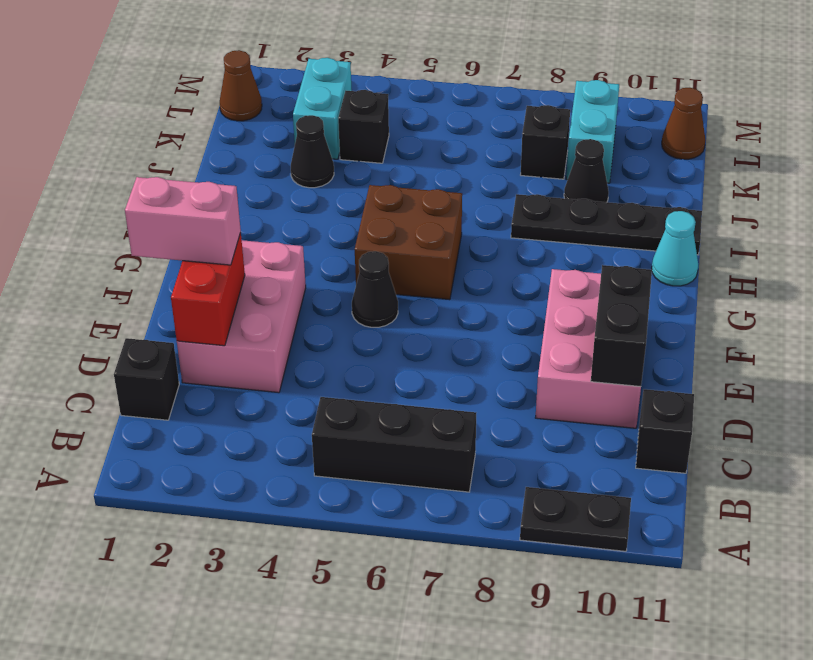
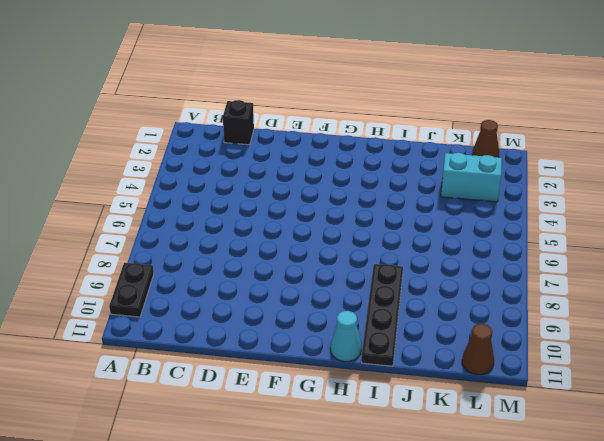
none -> black 1x3 brick [312,397,476,492]
none -> black 1x1 brick [636,389,694,473]
none -> pink 2x3 brick [177,240,306,393]

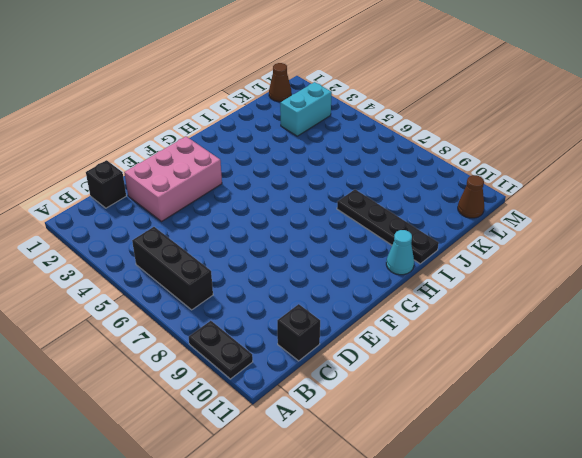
none -> pink 2x3 brick [535,269,641,428]
none -> black 1x1 cone [352,251,398,327]
none -> brown 2x2 brick [355,185,462,300]

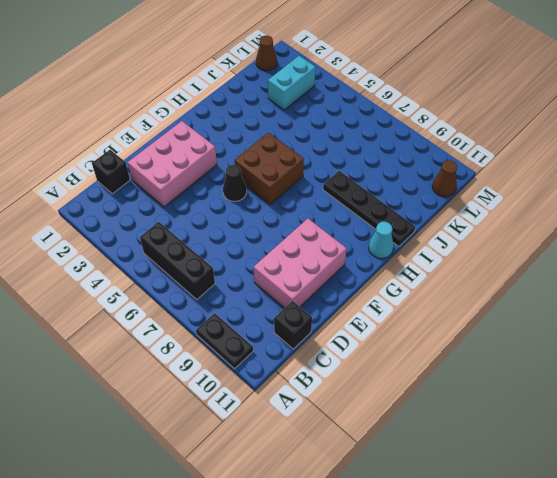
none -> black 1x1 cone [291,115,334,188]
none -> black 1x1 cone [564,139,609,202]
none -> black 1x1 brick [338,90,389,163]

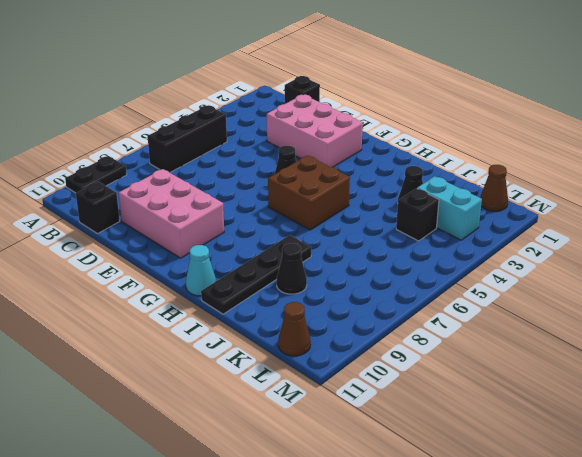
none -> black 1x1 brick [521,105,570,179]
none -> cyan 1x2 brick [566,80,619,183]
none -> red 1x2 brick [171,233,245,346]

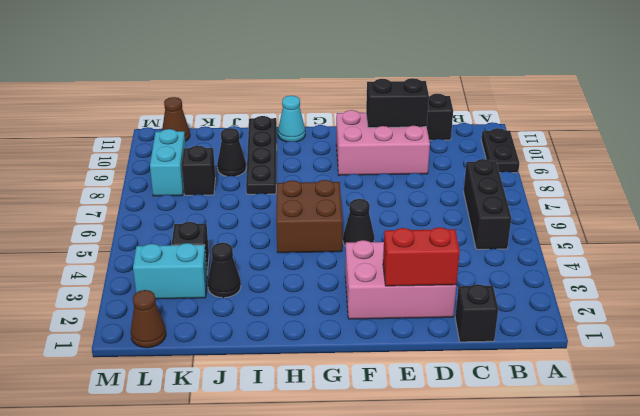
cyan 1x2 brick [150,129,186,196] -> cyan 1x2 brick turned to [566,80,619,183]
none -> pink 1x2 brick [125,177,241,265]

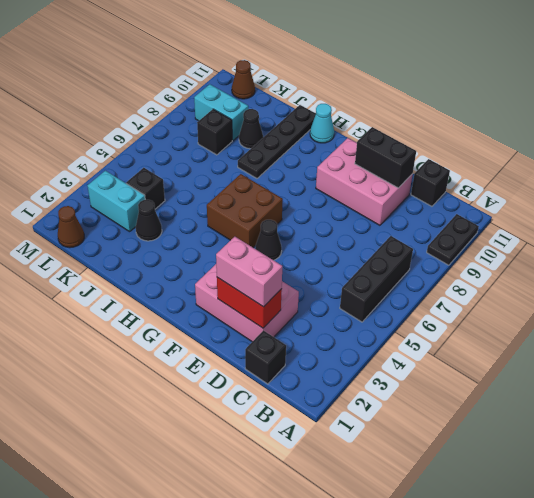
pink 1x2 brick [216,237,282,307] -> pink 1x2 brick turned to [125,177,241,265]

